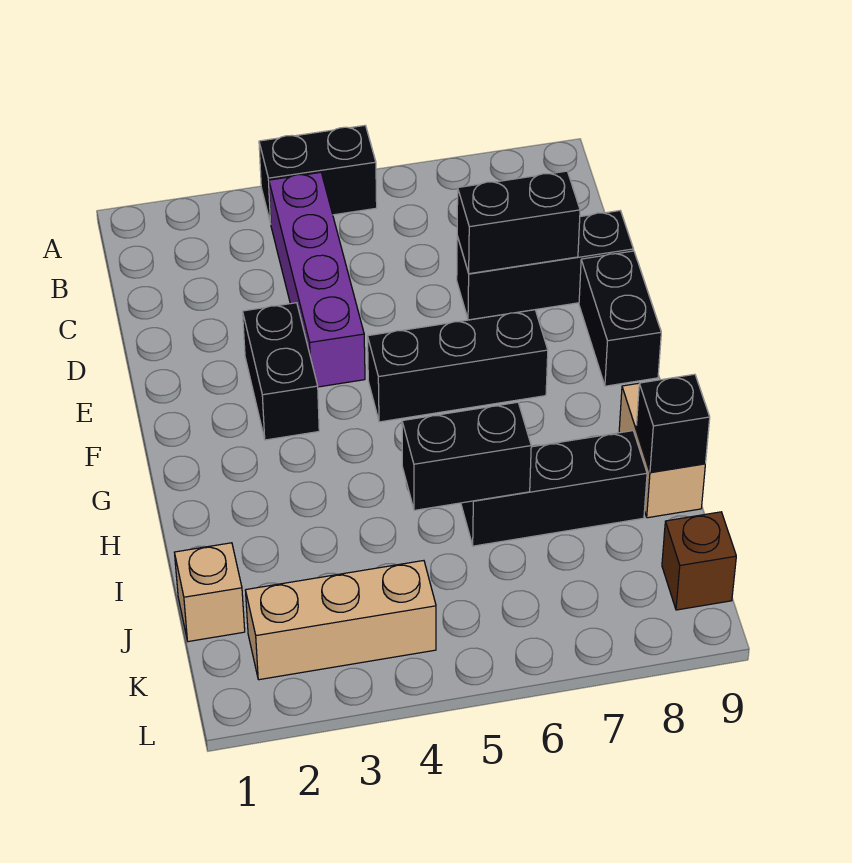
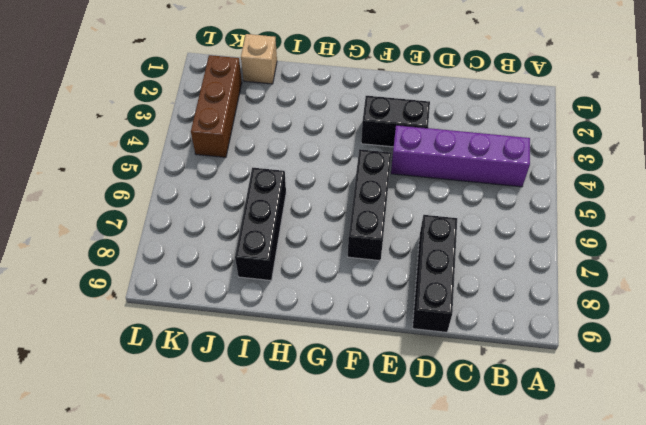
brown 1x3 brick [191,55,242,157] -> tan 1x3 brick [245,561,436,680]
none -> black 1x2 brick [259,125,377,224]
none -> black 1x2 brick [579,251,661,386]
none -> tan 1x2 brick [619,383,705,518]

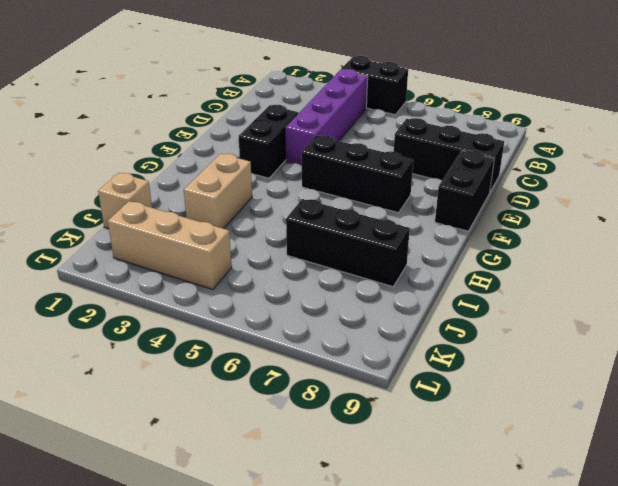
tan 1x2 brick [184,154,252,229] -> tan 1x2 brick moved to [619,383,705,518]
none -> brown 1x1 brick [662,512,736,610]
none -> black 1x2 brick [457,171,580,274]
none -> black 1x2 brick [402,402,531,510]

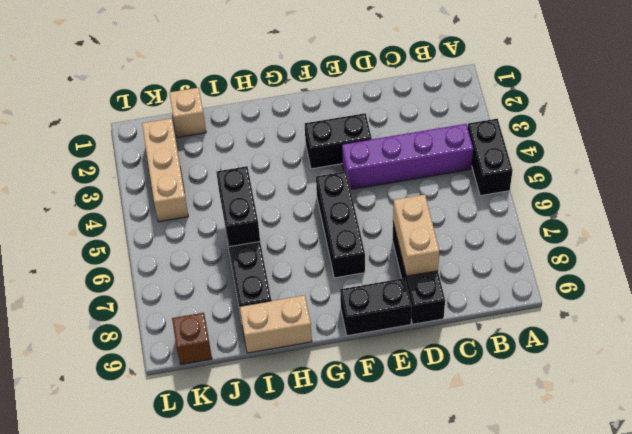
tan 1x2 brick [393,195,439,276] -> black 1x2 brick [457,171,580,274]
none -> black 1x1 brick [636,374,710,472]

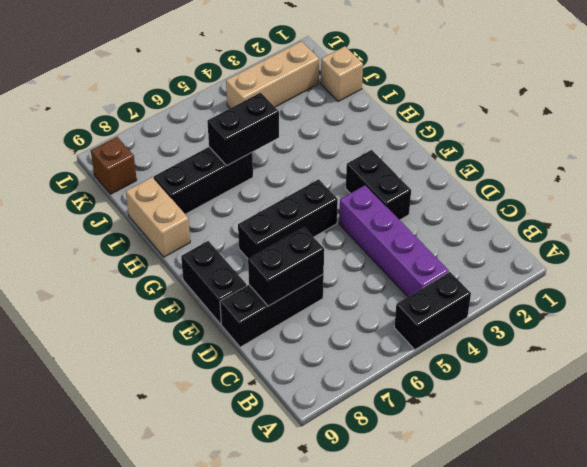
none -> black 1x1 brick [636,374,710,472]

